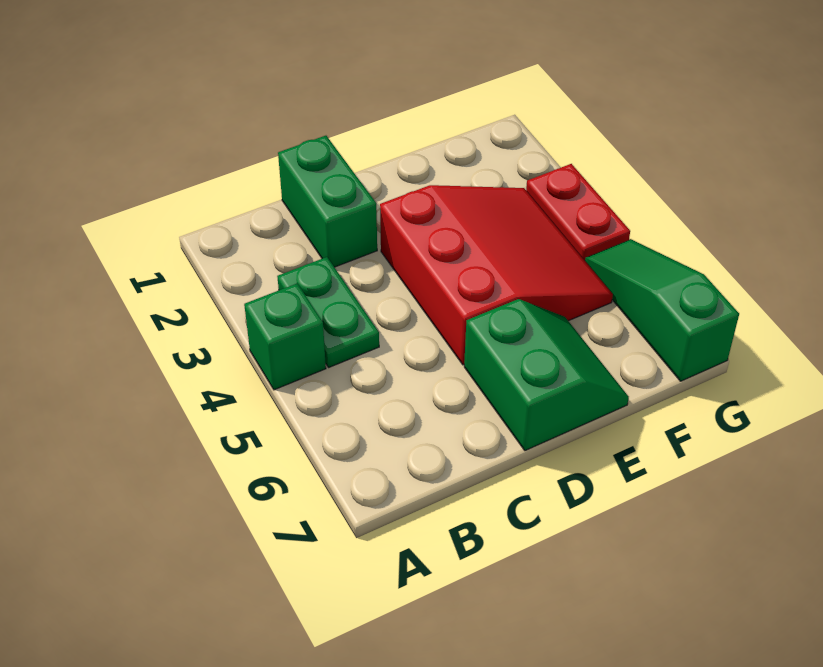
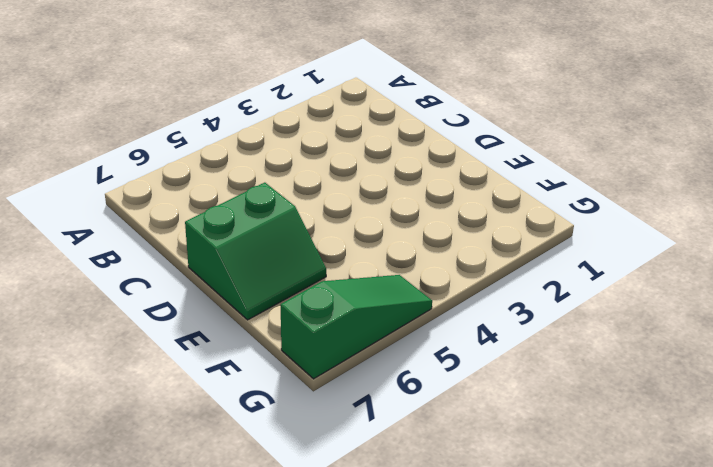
none -> green 1x1 brick [244,284,326,390]
none -> green 1x2 plate [277,257,379,368]

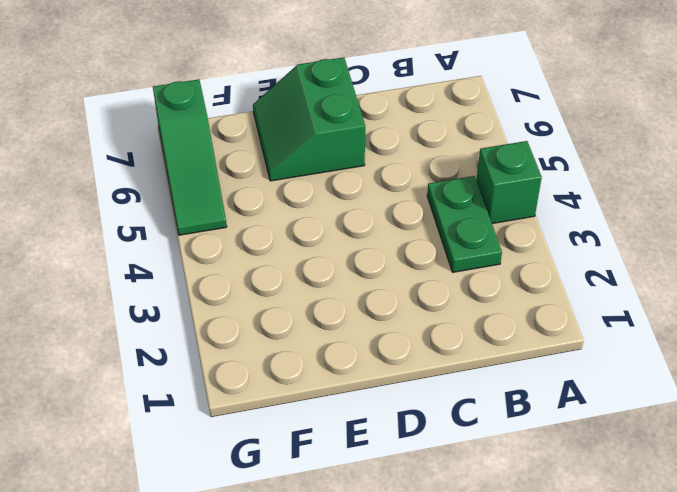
none -> green 1x2 brick [278,136,377,267]
none -> red 3x3 slope [380,185,613,365]

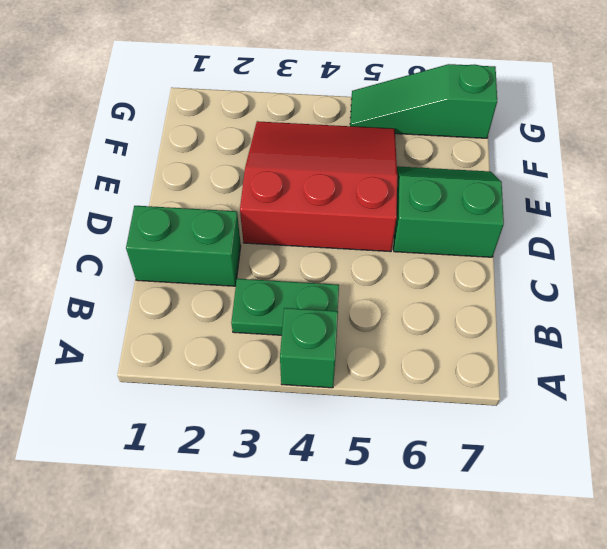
none -> red 1x2 plate [526,164,630,260]

